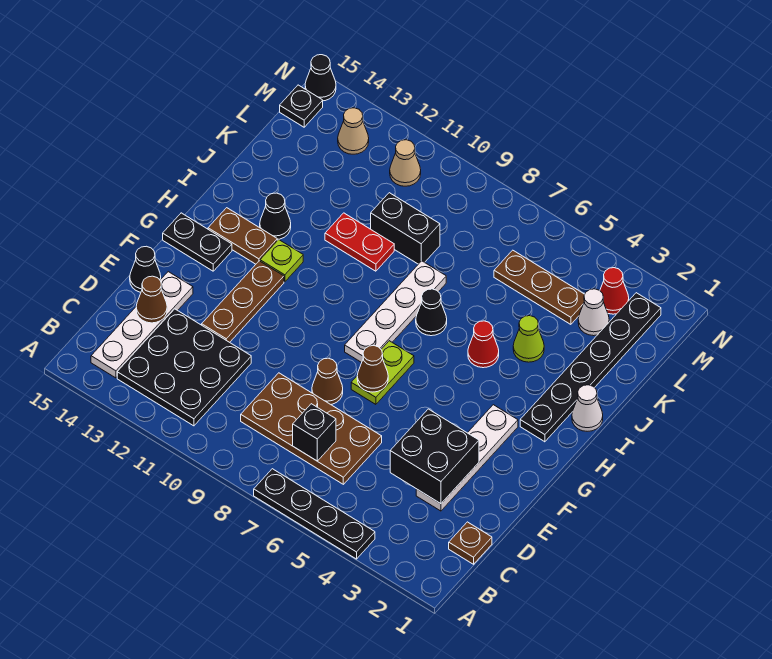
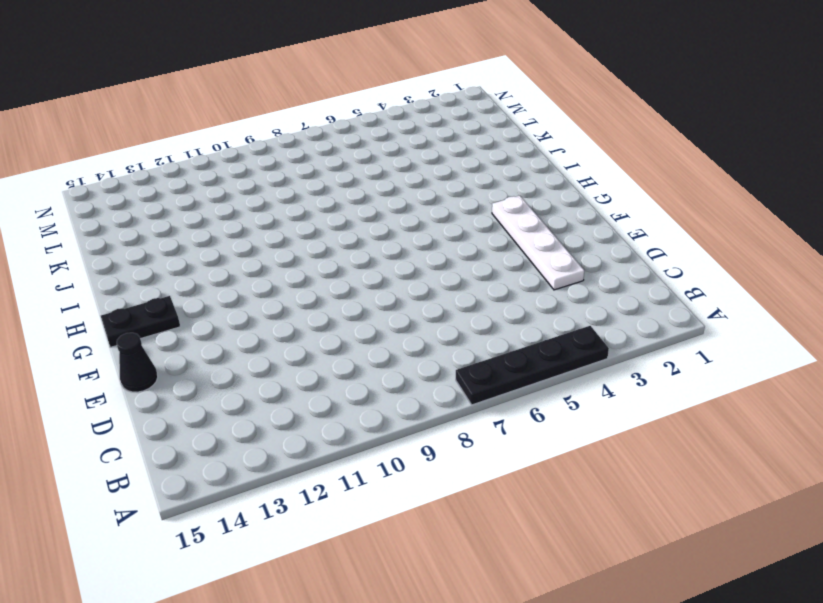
none -> black 3x3 plate [117,309,251,426]
none -> white 1x4 plate [91,272,193,378]
none -> brown 1x1 plate [449,522,492,564]
none -> brown 2x4 plate [241,373,382,484]

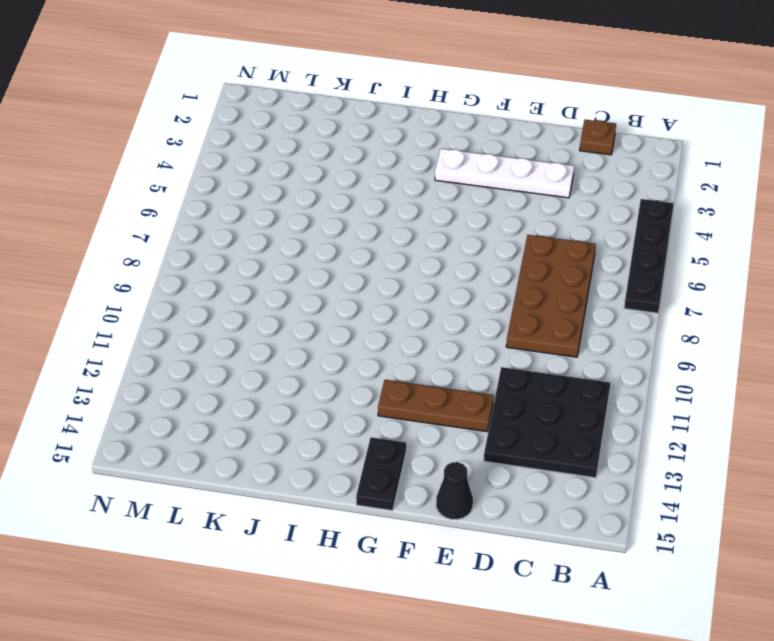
none -> white 1x4 plate [91,272,193,378]
none -> brown 1x1 cone [312,358,343,404]
none -> lime 1x2 plate [351,341,414,404]
none -> white 1x4 plate [345,261,446,363]

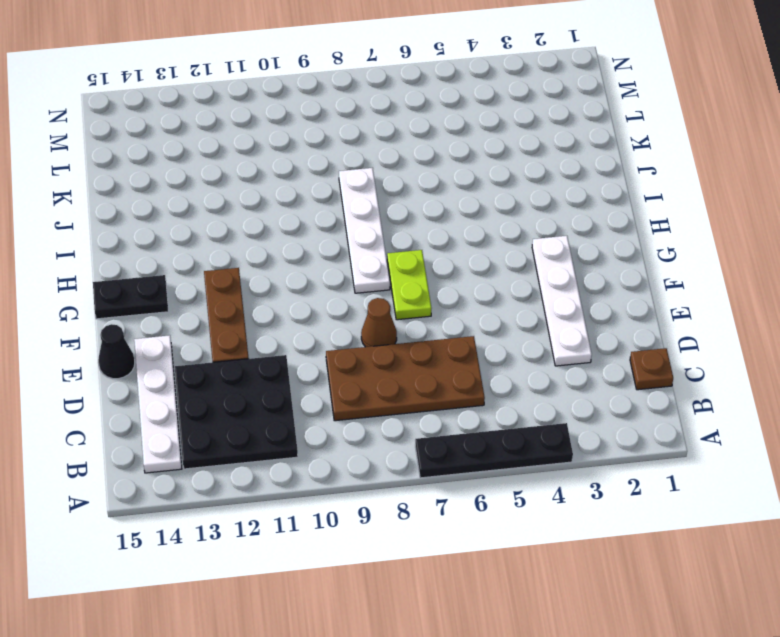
none -> black 1x6 plate [520,293,661,442]
none -> lime 1x1 plate [260,240,303,282]
none -> brown 1x2 plate [208,208,277,264]
none -> white 1x1 cone [572,385,603,431]

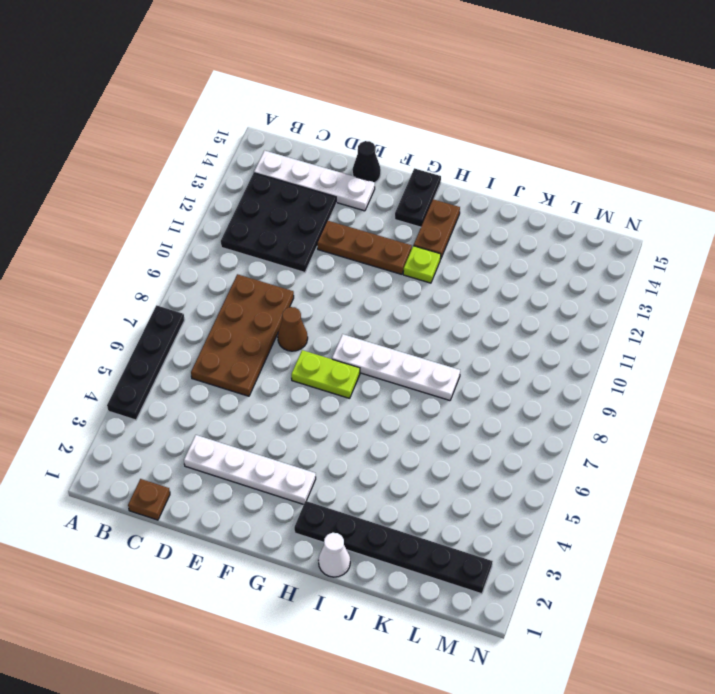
none -> red 1x1 cone [468,321,499,368]
none -> black 1x1 cone [416,289,447,336]
none -> black 1x1 cone [260,193,291,239]
none -> lime 1x1 cone [513,316,544,362]

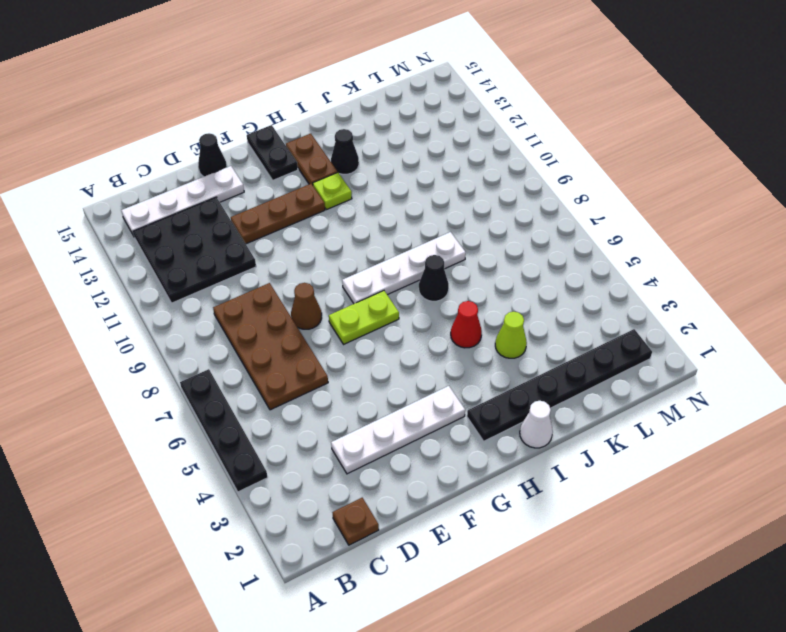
none -> red 1x2 plate [325,213,394,271]
none -> black 1x2 brick [371,193,440,264]
none -> white 1x1 cone [578,289,609,336]
none -> brown 1x3 plate [494,250,585,324]

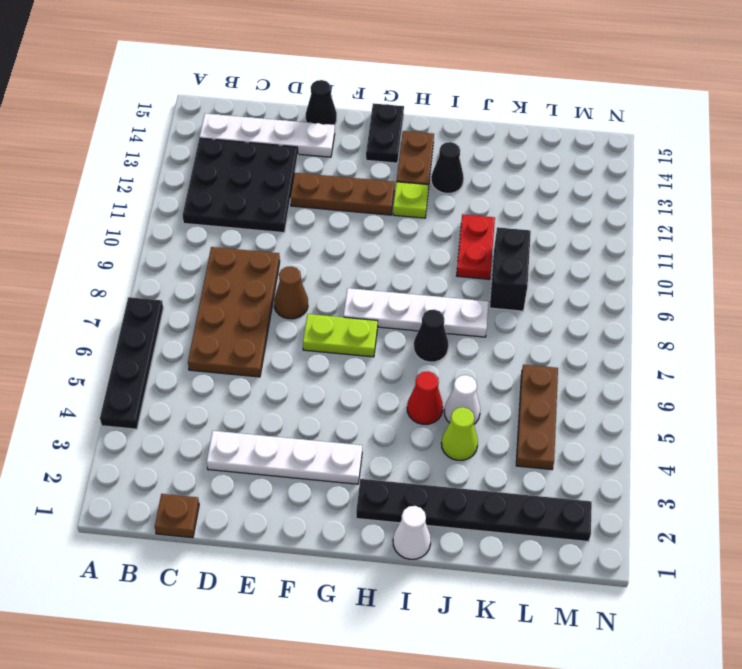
white 1x1 cone [444,375,480,424] -> white 1x1 cone moved to [578,289,609,336]
none -> red 1x1 cone [600,268,629,314]
none -> tan 1x1 cone [390,140,421,186]
none -> tan 1x1 cone [338,108,369,154]
none -> black 1x1 plate [280,85,323,127]

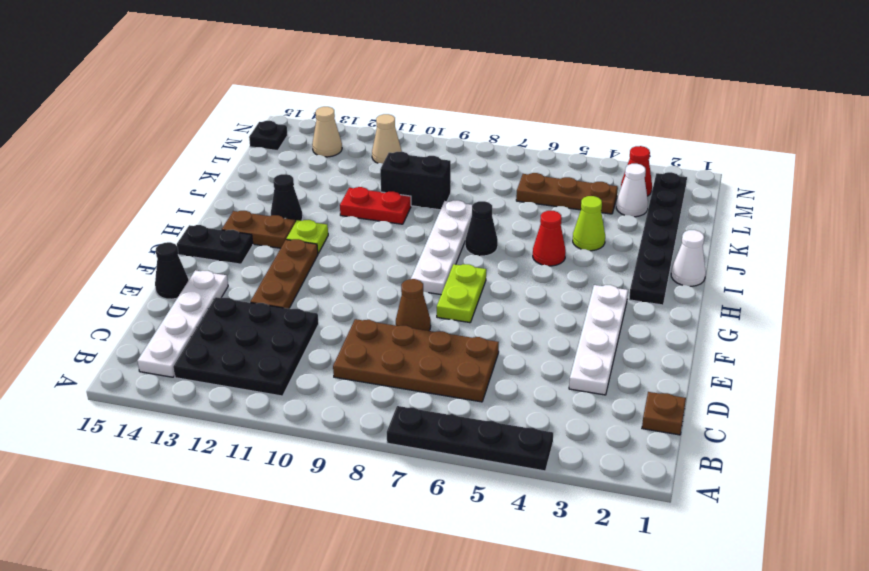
none -> black 1x1 cone [305,55,336,101]
none -> black 1x1 brick [293,404,336,461]
none -> black 2x2 brick [390,409,479,504]
none -> brown 1x1 cone [136,276,167,323]

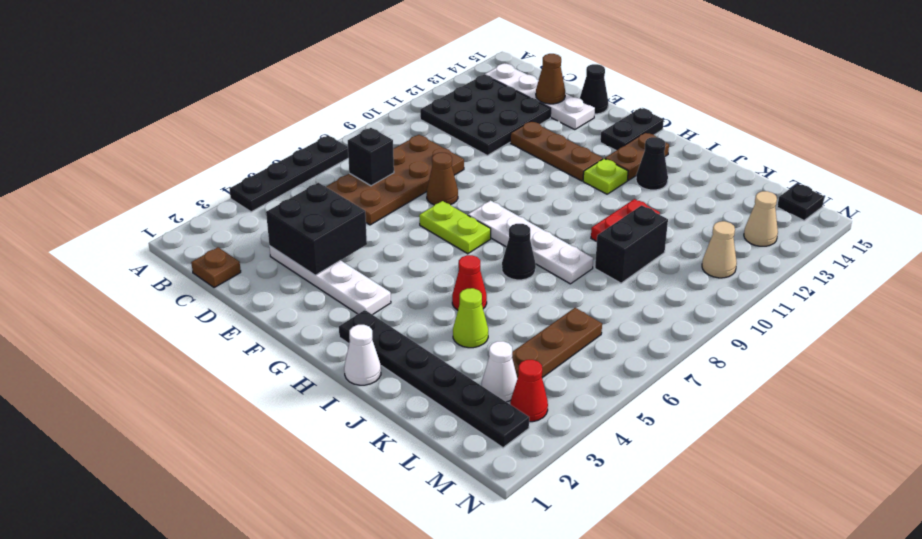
none -> black 1x1 cone [305,55,336,101]
none -> brown 1x1 cone [357,346,388,392]

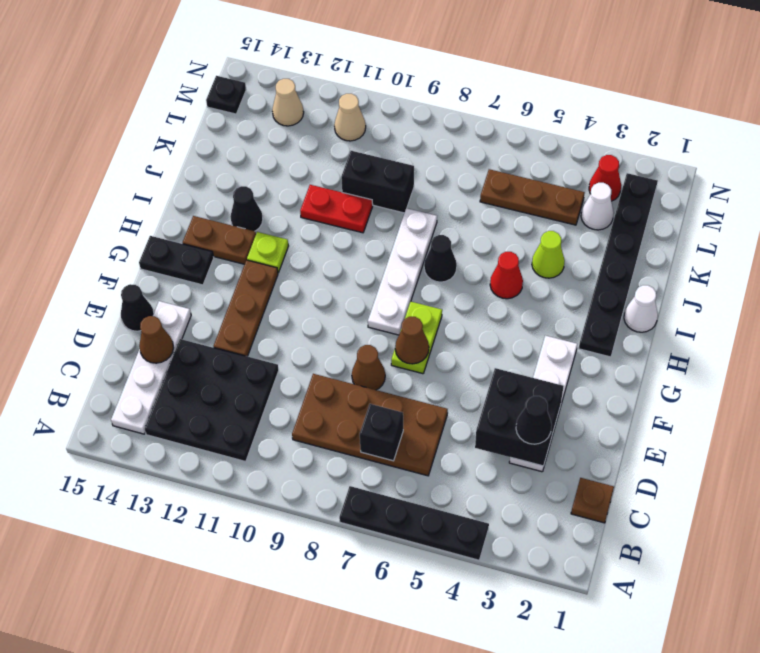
black 1x1 cone [516,396,552,444] -> black 1x1 cone moved to [305,55,336,101]

